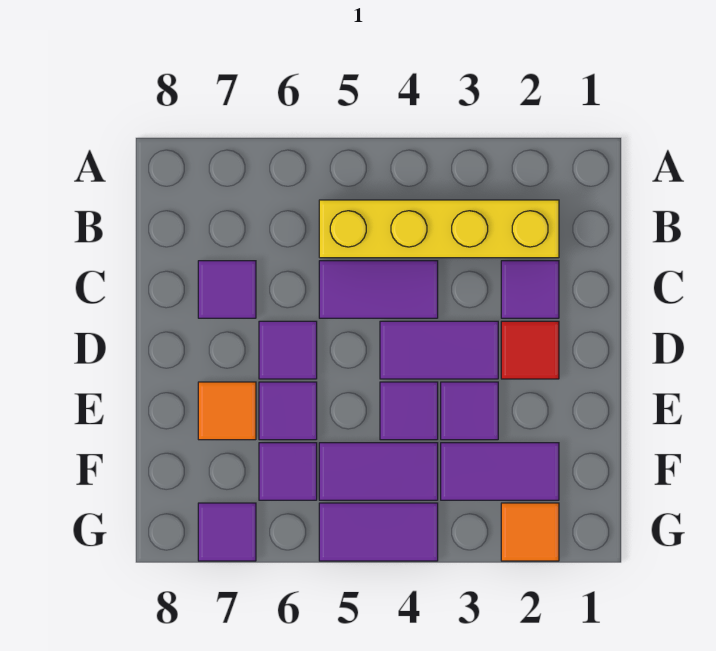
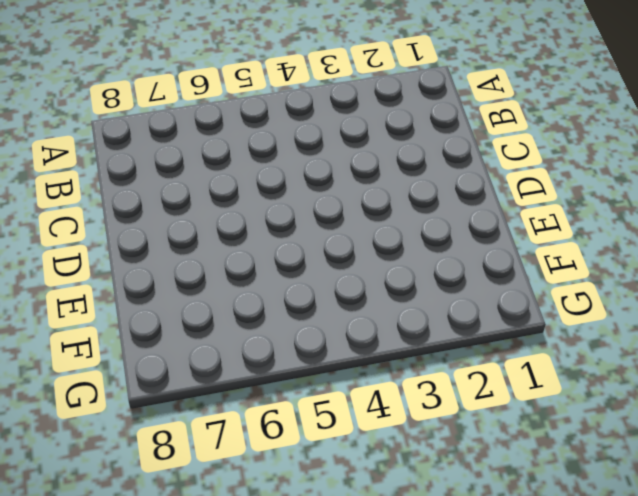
none -> yellow 1x4 brick [319,200,559,258]
none -> purple 1x1 tile [501,261,559,318]
none -> purple 1x2 tile [319,261,438,318]

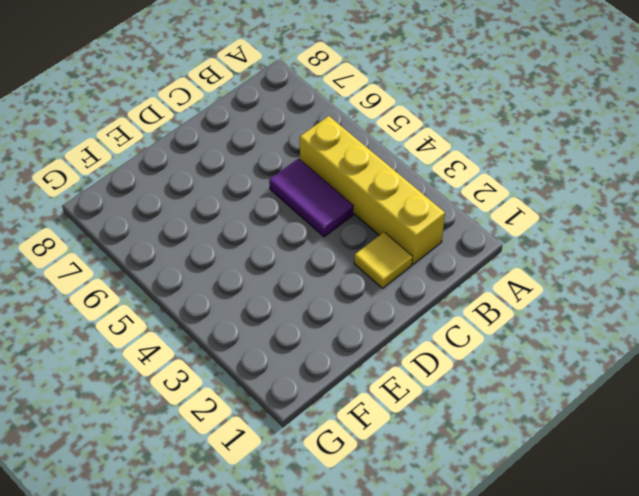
yellow 1x1 tile [354,232,412,288] -> purple 1x1 tile [501,261,559,318]
none -> purple 1x1 tile [198,261,256,318]
none -> red 1x1 tile [501,321,559,379]
none -> purple 1x2 tile [380,321,498,379]

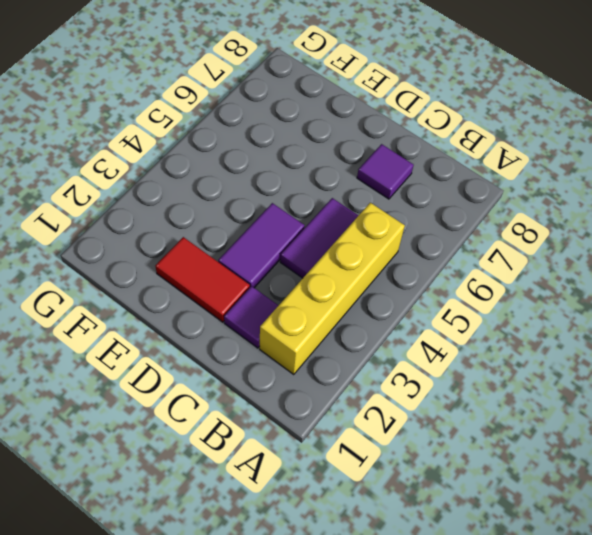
red 1x2 tile [155,237,250,322] -> red 1x1 tile [501,321,559,379]
none -> purple 1x1 tile [259,321,317,379]
none -> purple 1x1 tile [441,382,498,440]
none -> purple 1x1 tile [380,382,438,440]

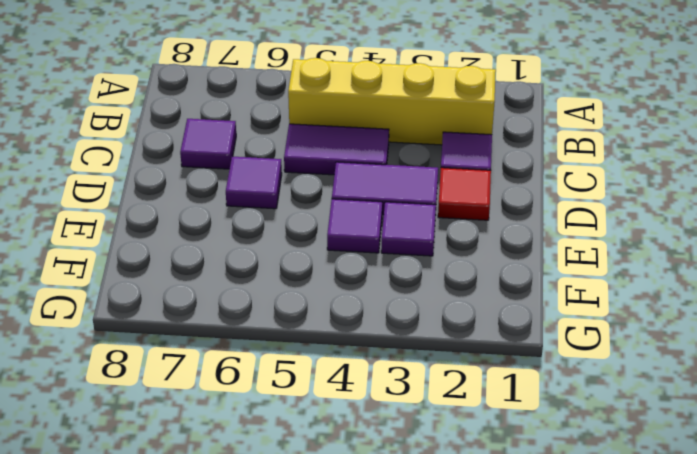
none -> purple 1x1 tile [259,382,317,440]
none -> orange 1x1 tile [198,382,256,440]
none -> purple 1x2 tile [441,443,559,500]

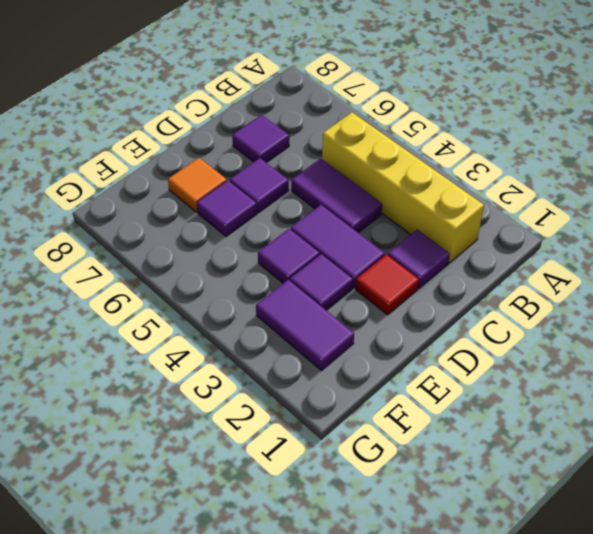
none -> purple 1x2 tile [319,443,438,500]
none -> purple 1x1 tile [259,443,317,500]
none -> orange 1x1 tile [501,503,559,561]

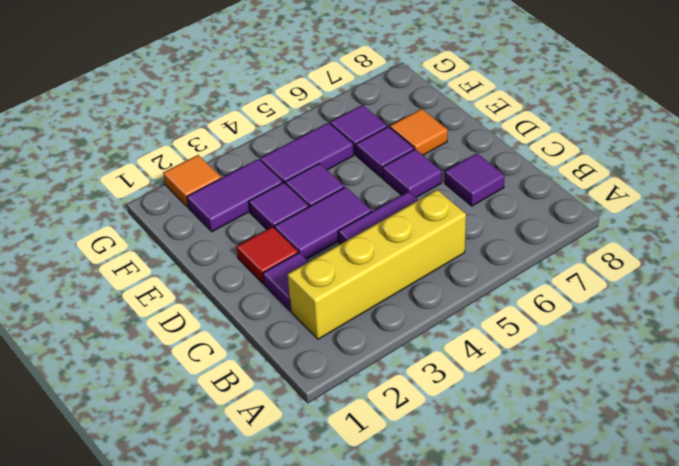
none -> purple 1x2 tile [319,503,438,561]
none -> purple 1x1 tile [198,503,256,561]

